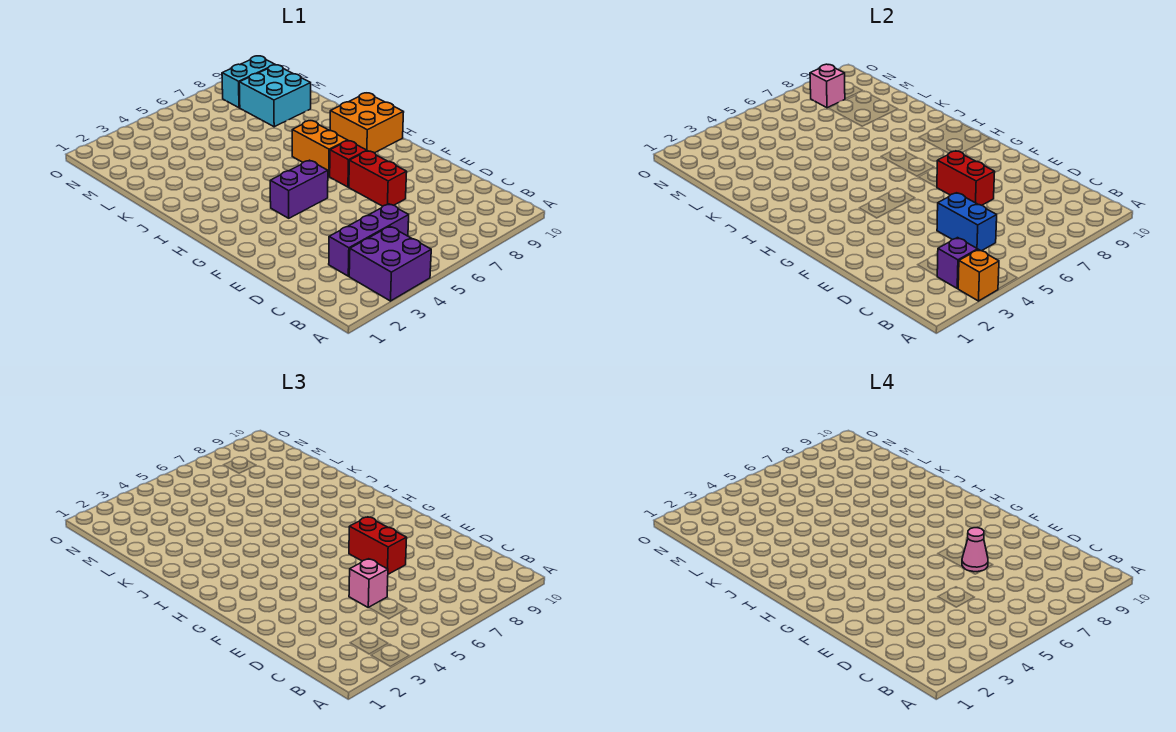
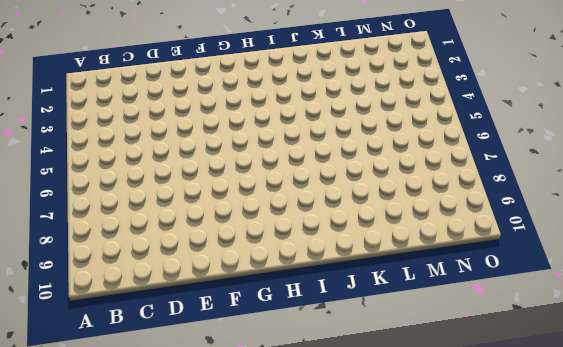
none -> purple 2x2 brick [349,226,431,301]
none -> purple 1x3 brick [329,204,409,276]
none -> red 1x2 brick [349,151,407,206]

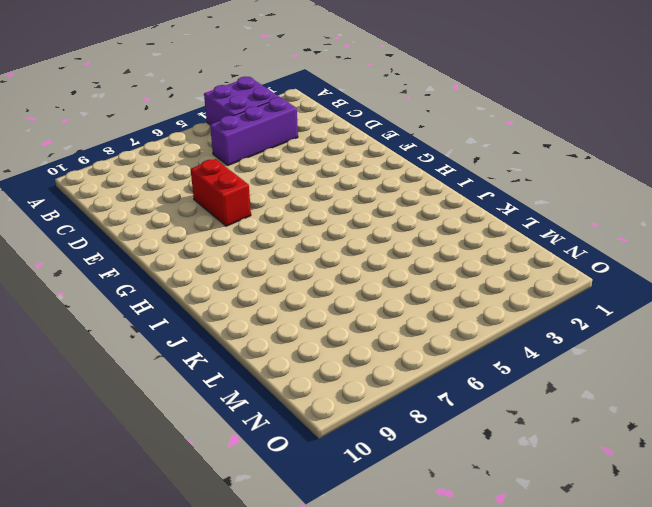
none -> purple 1x2 brick [270,160,328,218]
none -> red 1x1 brick [330,141,367,187]
none -> orange 1x2 brick [292,121,347,176]

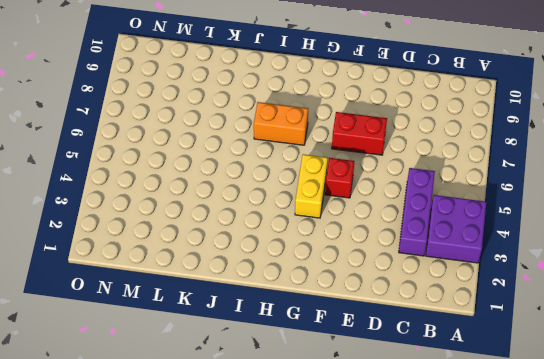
red 1x1 brick [325,158,354,198] -> red 1x1 brick moved to [330,141,367,187]
yellow 1x2 brick [295,154,328,218] -> purple 1x2 brick [270,160,328,218]
none -> orange 2x2 brick [330,93,404,153]
none -> cyan 2x2 brick [239,65,311,127]
none -> cyan 1x2 brick [222,56,275,108]

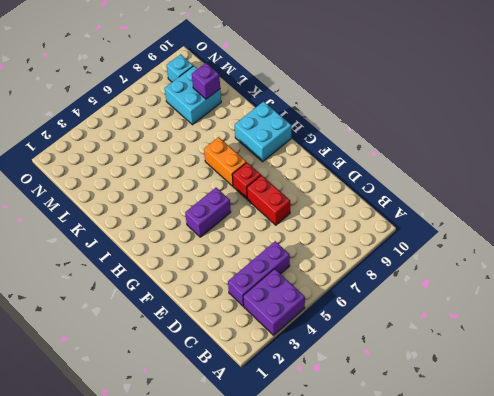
cyan 2x2 brick [235,102,291,162] -> orange 2x2 brick [330,93,404,153]
purple 1x1 brick [192,63,220,99] -> purple 1x1 brick moved to [937,238,978,288]
cyan 1x1 brick [167,54,193,82] -> cyan 1x2 brick [222,56,275,108]
none -> orange 1x1 brick [958,250,999,301]
none -> blue 1x2 brick [937,193,997,251]
none -> red 1x2 brick [937,151,995,205]

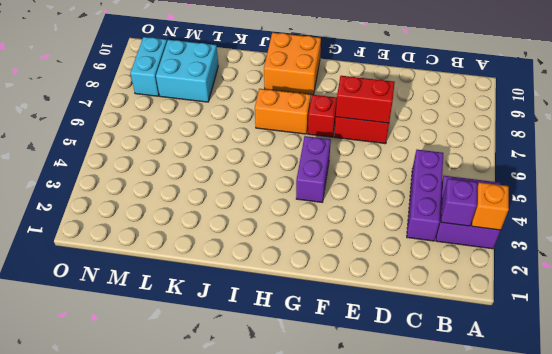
none -> blue 1x2 brick [937,193,997,251]
none -> pink 1x1 brick [810,64,845,108]
none -> pink 1x1 brick [349,559,388,608]

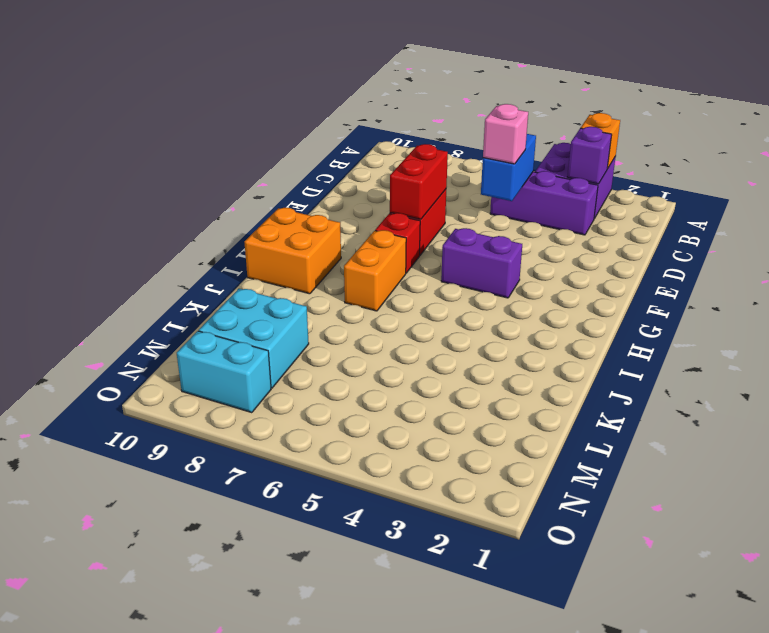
none -> pink 1x1 brick [810,64,845,108]
none -> red 1x2 brick [349,517,407,574]
none -> pink 1x1 cone [962,528,988,572]

